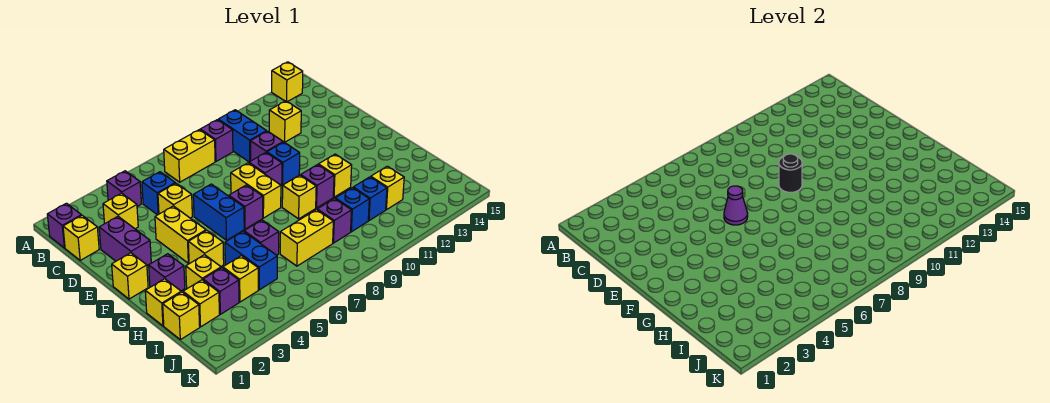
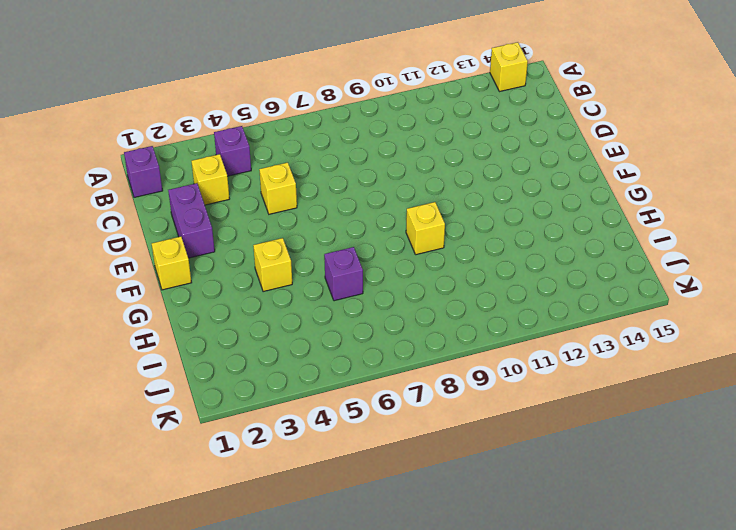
none -> yellow 1x2 brick [164,130,215,182]
none -> purple 1x1 brick [200,120,233,161]
none -> blue 1x2 brick [218,110,267,162]
none -> yellow 1x1 brick [63,215,99,260]

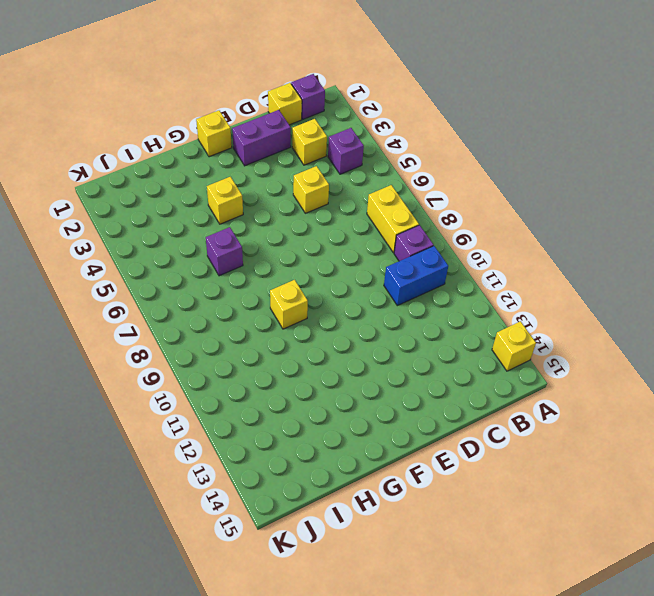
none -> blue 1x1 brick [142,172,175,215]
none -> yellow 1x1 brick [269,101,301,142]
none -> purple 1x1 brick [250,131,283,161]
none -> yellow 1x2 brick [155,206,206,263]

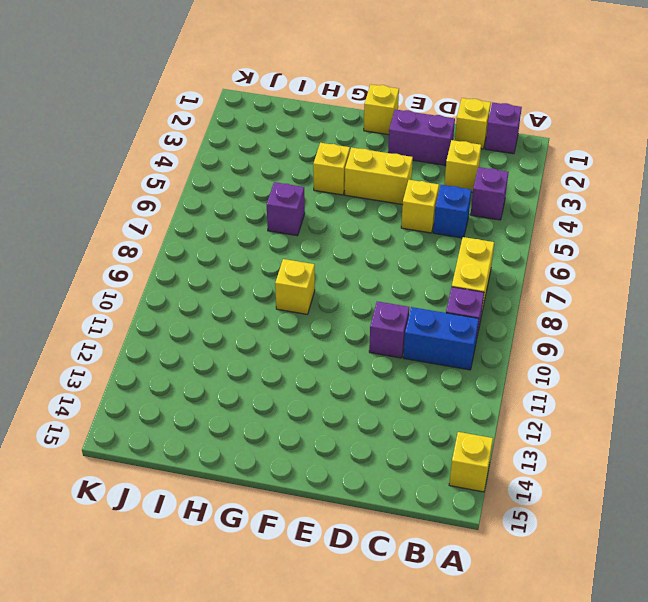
none -> yellow 1x1 brick [269,101,301,142]
none -> blue 1x2 brick [193,184,244,240]
none -> yellow 1x2 brick [231,163,281,218]
none -> purple 1x1 brick [249,153,282,186]

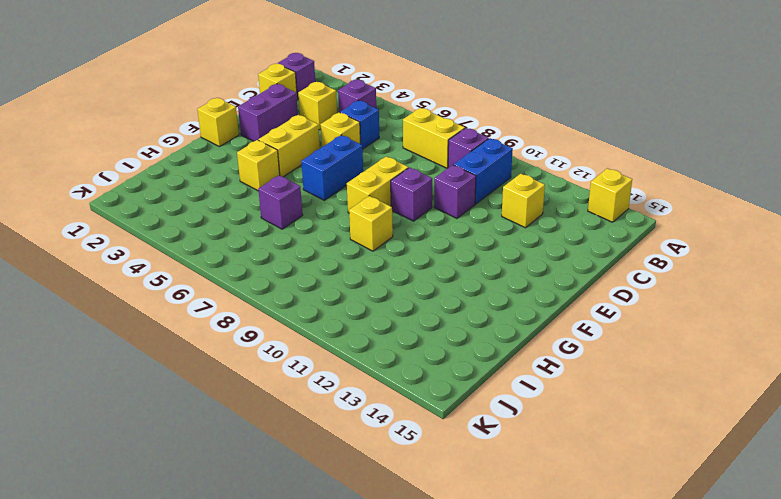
none -> blue 1x1 brick [267,142,300,185]
none -> purple 1x1 brick [229,185,263,229]
none -> purple 1x1 brick [149,254,185,291]
none -> purple 1x1 brick [301,165,334,208]

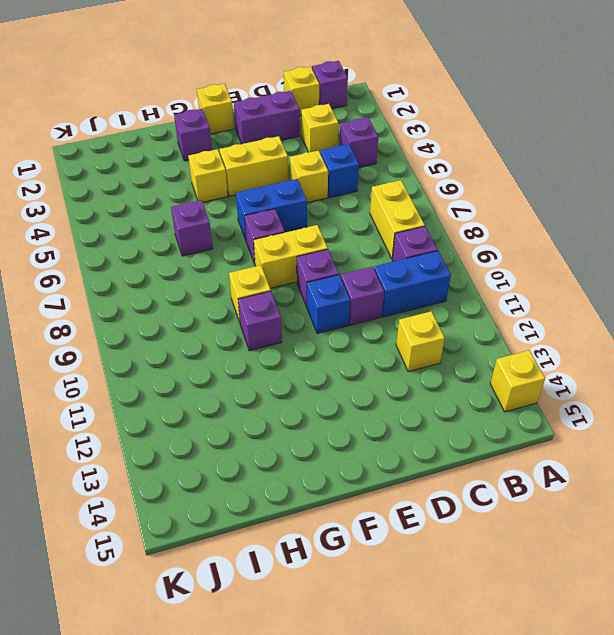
none -> yellow 1x1 brick [318,154,352,197]
none -> yellow 1x1 brick [145,279,181,326]
none -> yellow 1x1 brick [186,255,221,289]
none -> blue 1x2 brick [225,231,277,290]

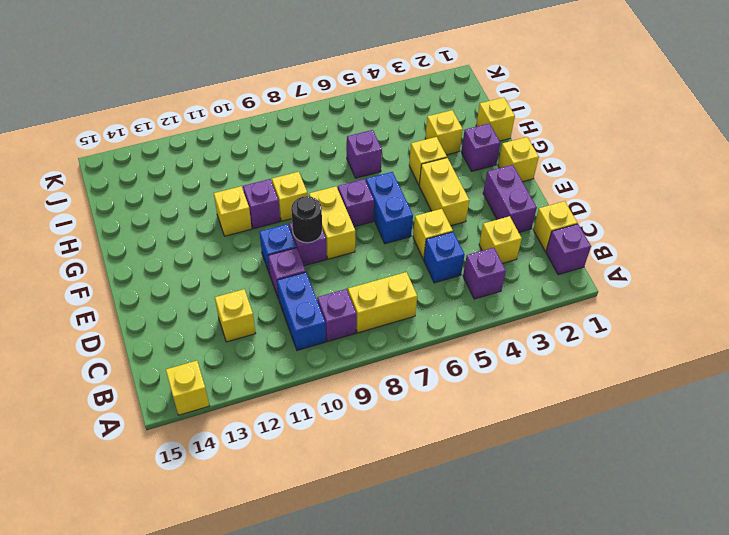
none -> blue 1x2 brick [225,231,277,290]
none -> yellow 1x1 brick [163,292,200,340]
none -> yellow 1x1 brick [183,280,219,327]
none -> purple 1x1 brick [203,268,239,314]

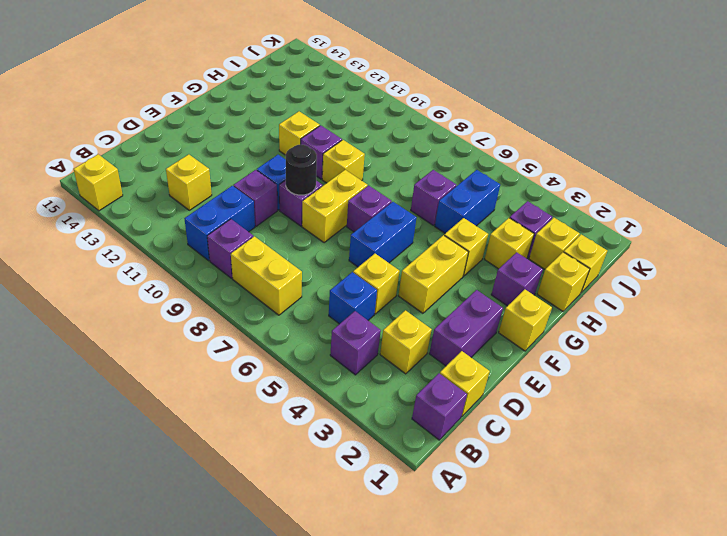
none -> yellow 1x1 brick [223,256,258,302]
none -> yellow 1x2 brick [280,210,333,266]
none -> purple 1x1 brick [317,199,351,243]
none -> blue 1x1 brick [335,188,369,232]

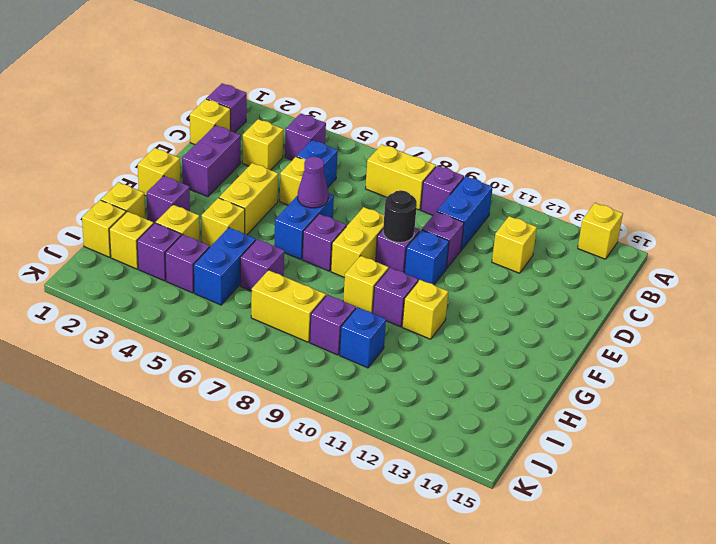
purple 1x1 brick [165,235,210,293] -> yellow 1x1 brick [223,256,258,302]
none -> blue 1x1 brick [353,177,387,221]
none -> yellow 1x1 brick [371,166,404,210]

